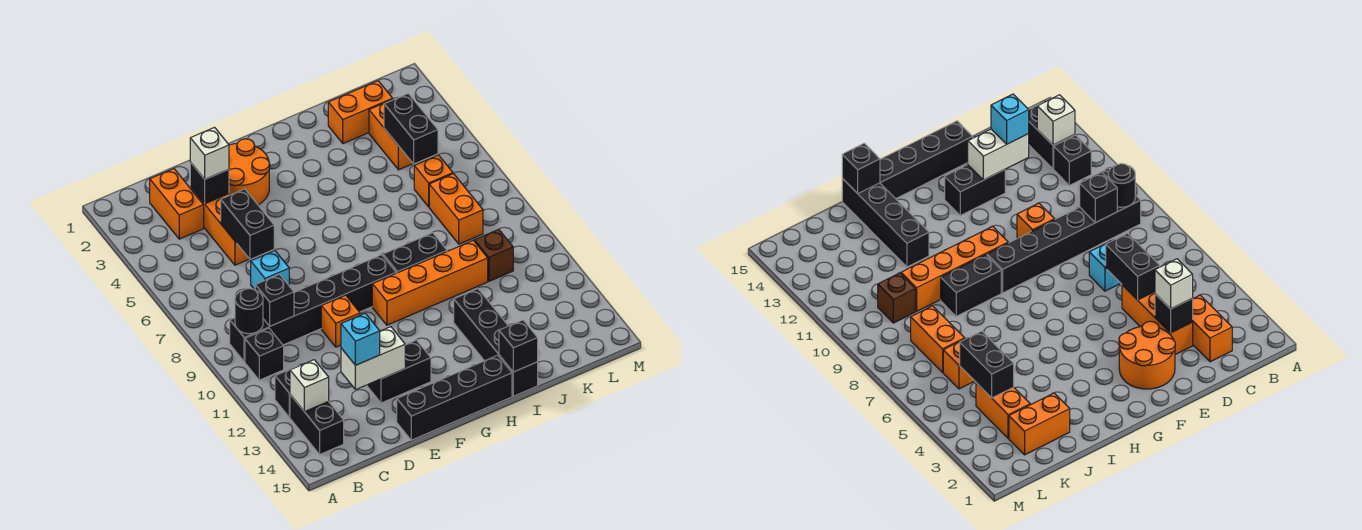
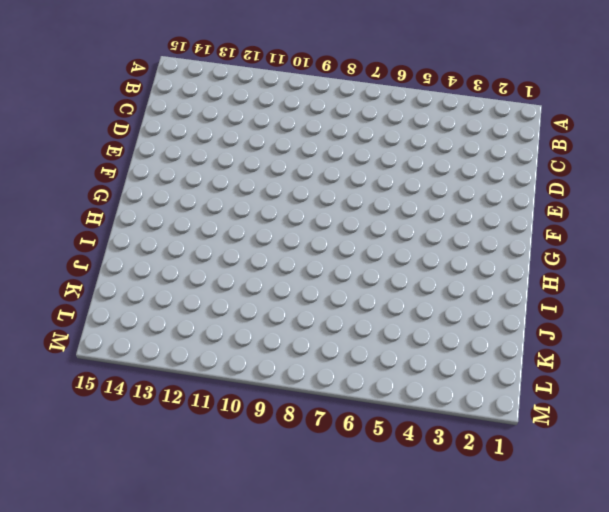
none -> black 1x6 brick [230,255,396,362]
none -> black 1x1 brick [245,328,284,380]
none -> black 1x1 brick [275,366,298,417]

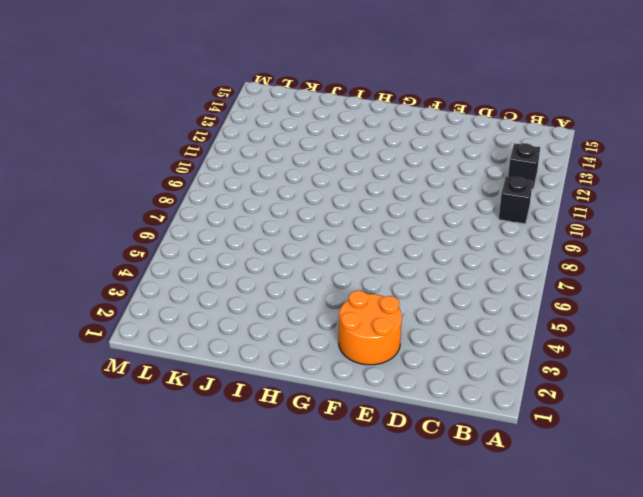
none -> black 1x6 brick [230,255,396,362]
none -> black 1x2 brick [290,395,344,454]
none -> orange 1x2 brick [150,169,204,239]

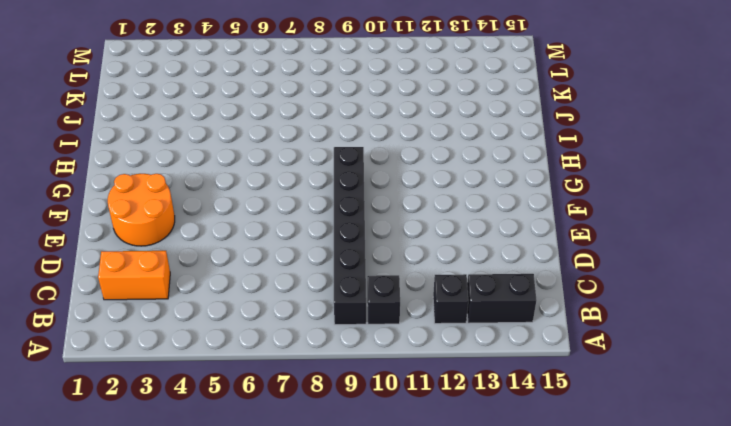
none -> orange 1x3 brick [190,187,249,265]
none -> cyan 1x1 brick [251,250,289,290]
none -> orange 1x1 brick [321,295,360,347]

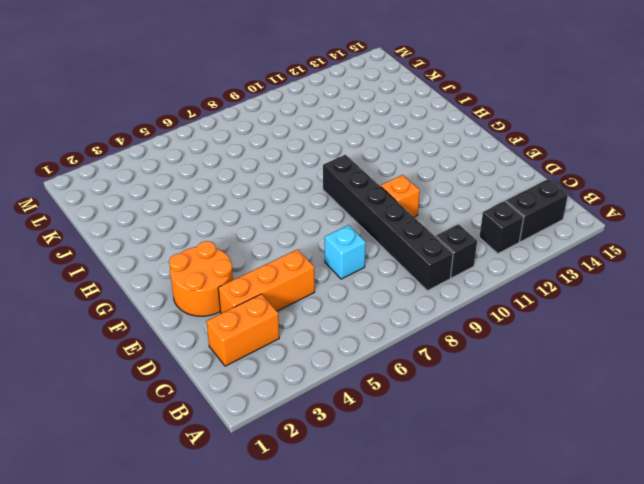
none -> black 1x2 brick [367,340,431,403]
none -> black 1x4 brick [397,355,512,440]
none -> orange 1x4 brick [372,240,488,325]

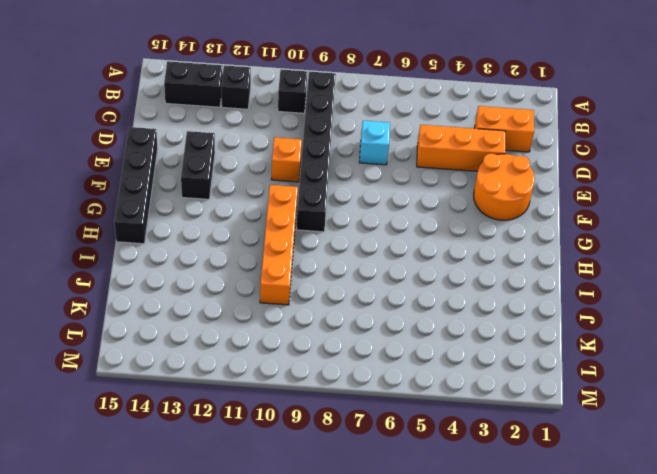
none -> black 1x2 brick [383,233,447,273]
none -> black 1x4 brick [454,289,538,396]
none -> orange 1x2 brick [328,81,393,144]

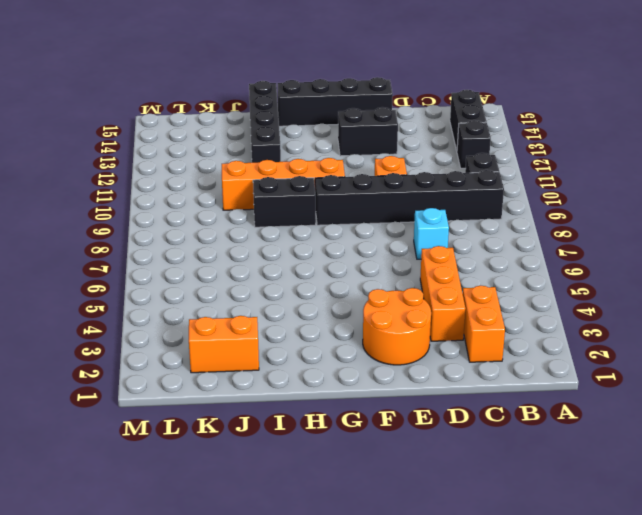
none -> orange 1x2 brick [369,100,413,170]
none -> orange 1x1 brick [414,155,453,207]
none -> orange 1x2 brick [429,174,483,244]

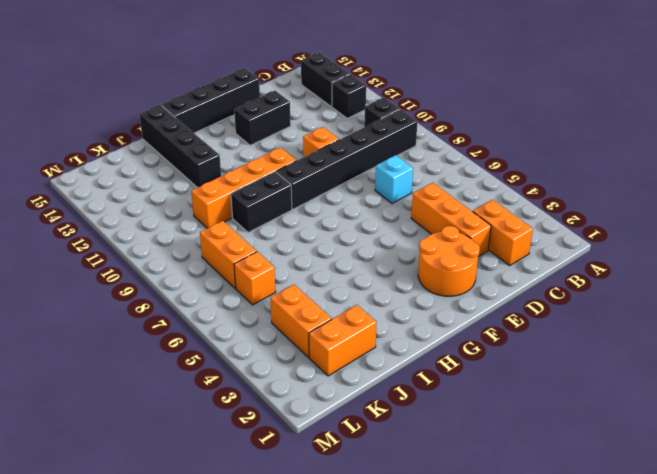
none -> brown 1x1 brick [475,229,513,281]
none -> black 1x1 round brick [235,289,263,334]
none -> white 1x1 brick [290,360,329,412]

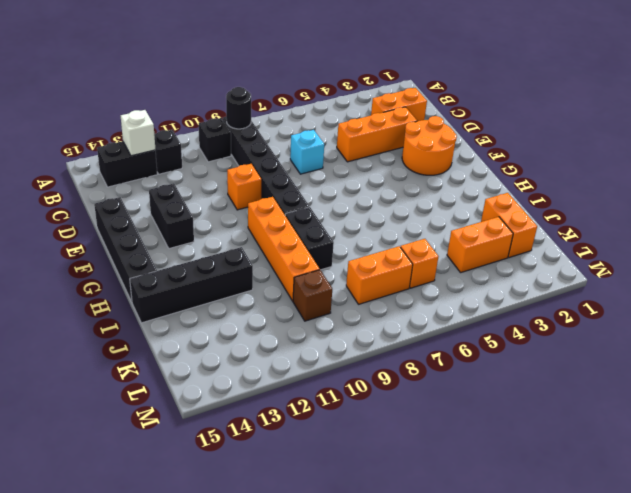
none -> black 1x1 brick [255,274,294,326]
none -> black 1x1 brick [190,162,229,204]
none -> black 1x2 brick [221,189,274,259]

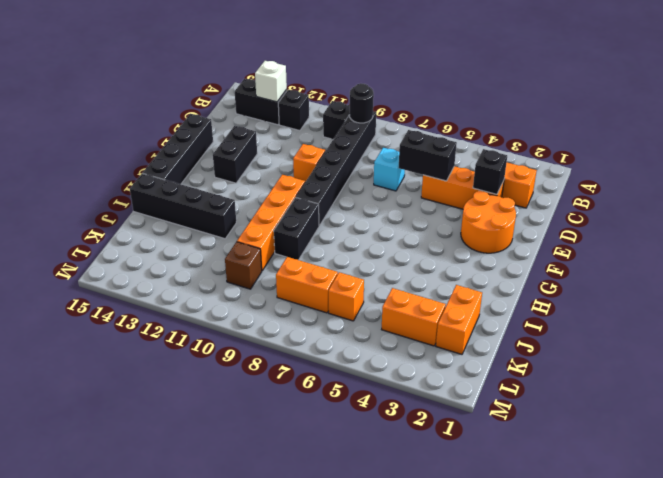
none -> black 1x1 brick [255,274,294,326]
none -> white 1x2 brick [341,327,405,390]
none -> black 1x1 brick [499,320,538,372]

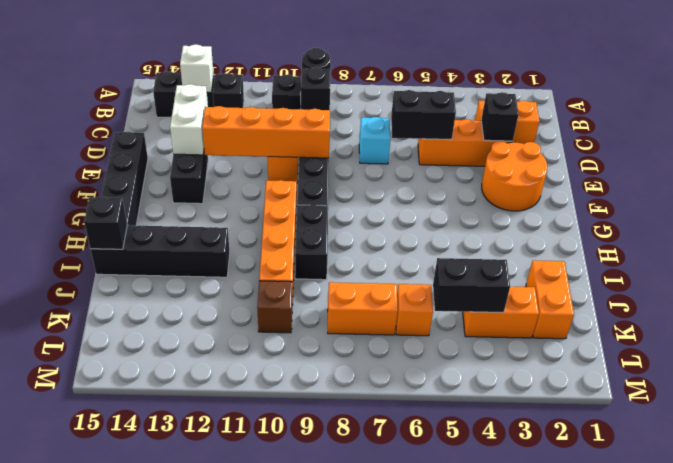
orange 1x4 brick [202,106,330,158] -> none
none -> white 1x1 brick [190,127,229,179]
none -> cyan 1x1 brick [341,313,380,365]

